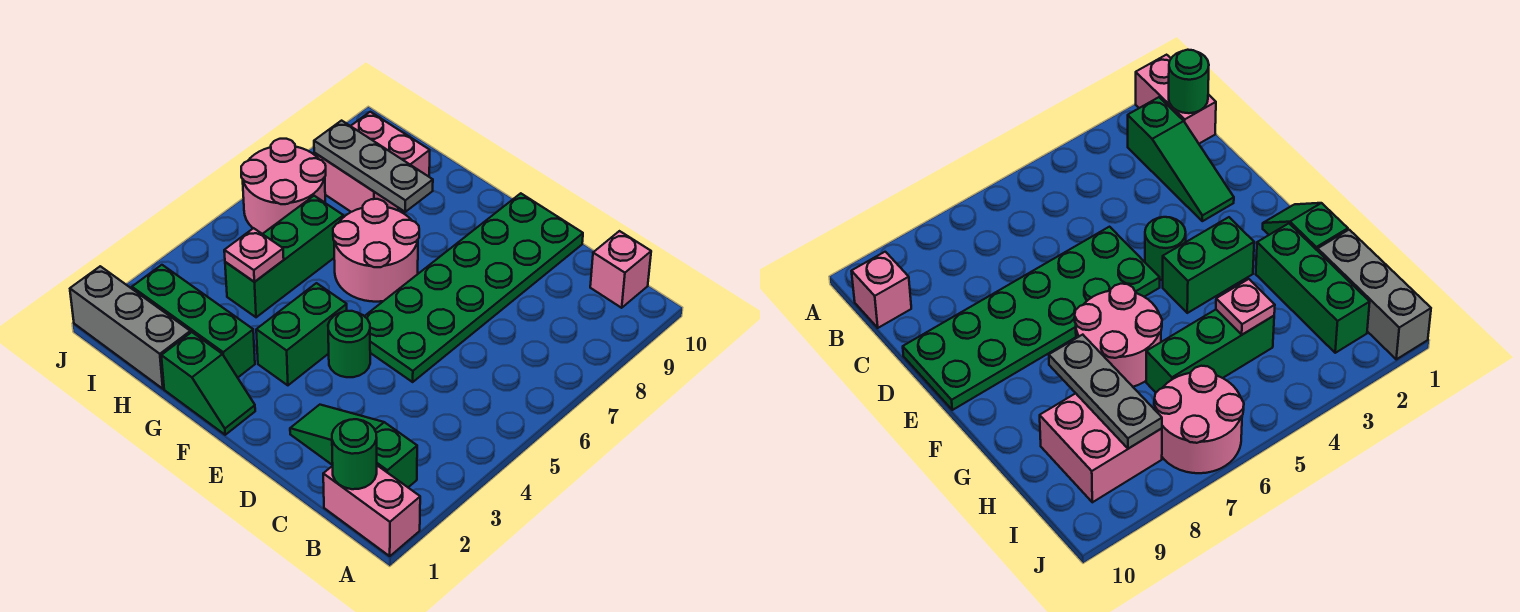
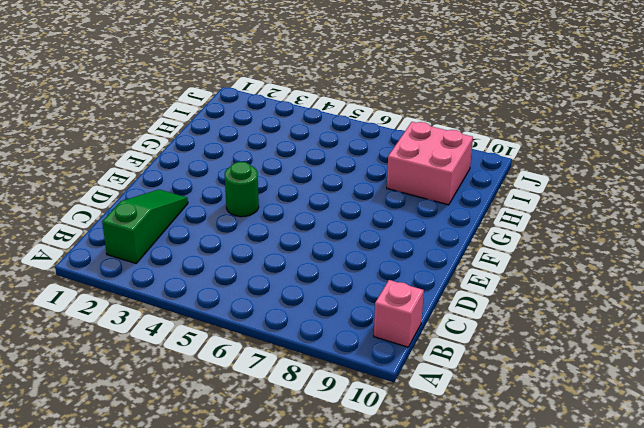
none -> pink 1x2 brick [323,466,420,556]
none -> green 2x6 plate [365,193,583,382]
none -> green 1x2 slope [161,332,255,435]

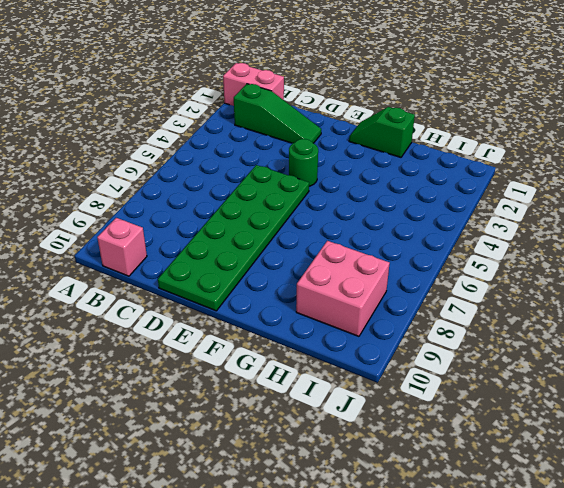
none -> green 1x2 brick [256,283,347,385]
none -> pink 2x2 round brick [333,199,419,302]
none -> green 1x3 brick [132,265,255,378]

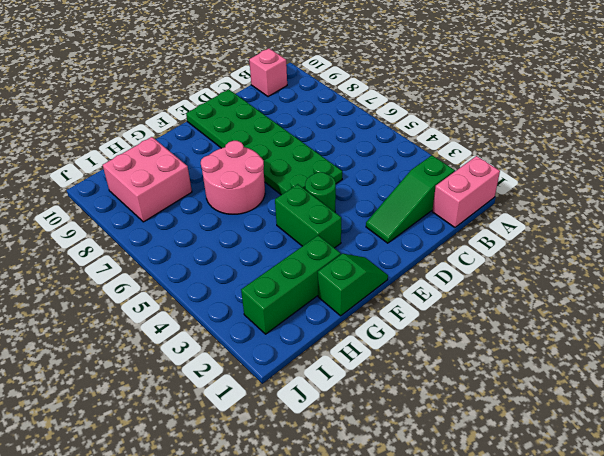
none -> grey 1x3 brick [70,266,190,389]
none -> green 1x3 brick [225,196,343,317]
none -> pink 2x2 round brick [241,139,326,234]

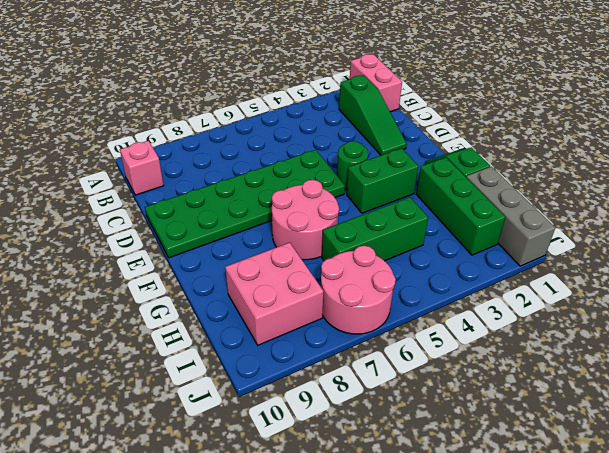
none -> green 1x1 round brick [332,419,377,489]
none -> grey 1x3 plate [314,121,433,212]
none -> pink 1x1 plate [224,228,284,282]

